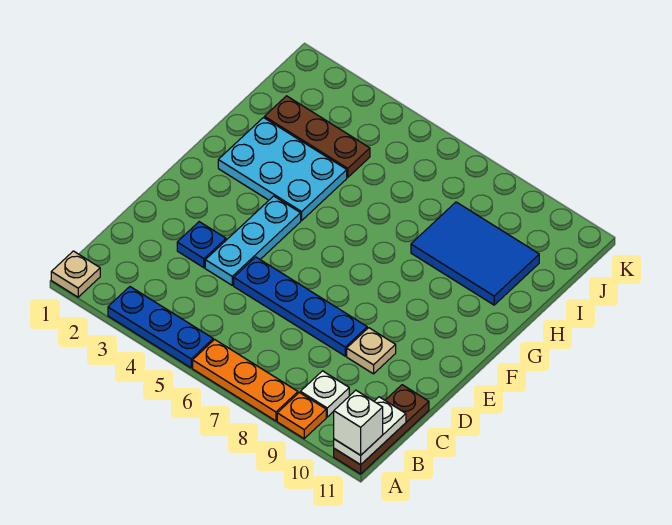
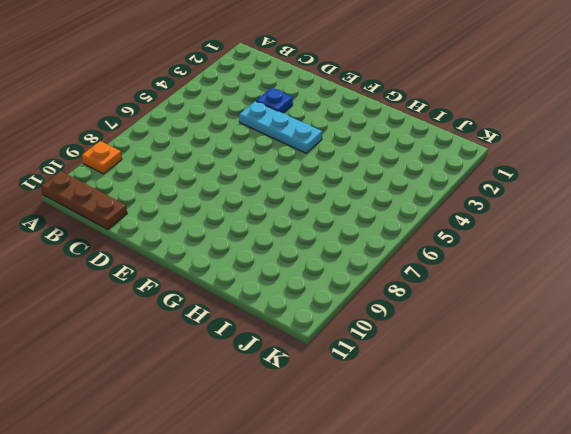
none -> tan 1x1 plate [51,251,100,297]
none -> blue 1x3 plate [108,287,213,368]
none -> orange 1x3 plate [193,339,298,421]

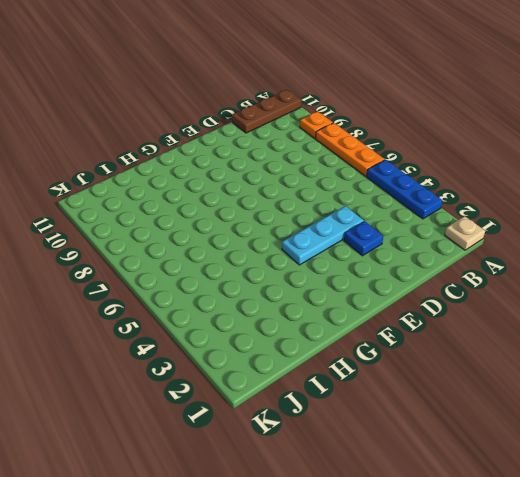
none -> white 1x1 plate [300,371,349,417]
none -> blue 1x4 plate [234,257,367,356]
none -> tan 1x1 plate [347,328,396,374]

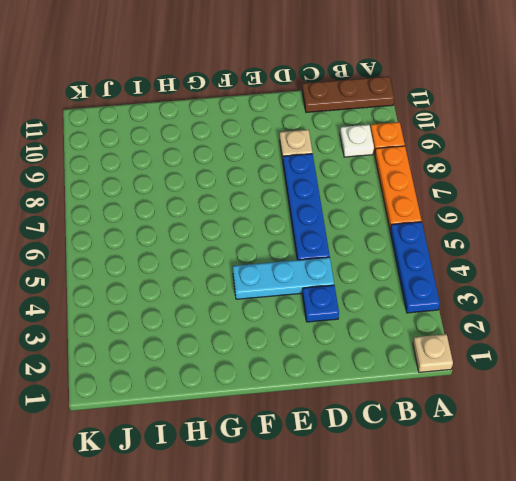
none -> cyan 2x3 plate [218,118,347,221]
none -> blue 2x3 tile [411,202,539,305]
none -> brown 1x3 plate [265,96,370,177]

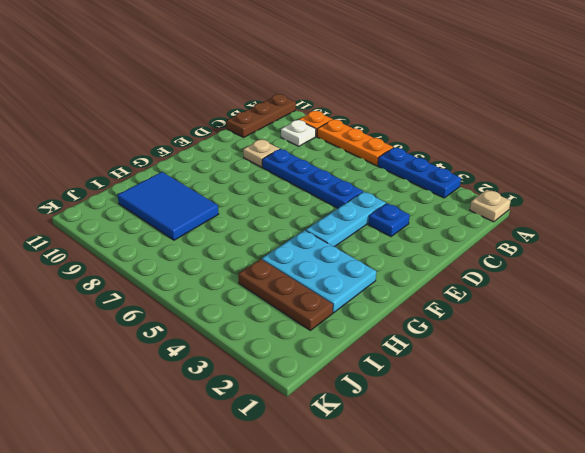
none -> white 1x2 plate [334,397,406,465]
none -> white 1x1 brick [334,390,383,455]

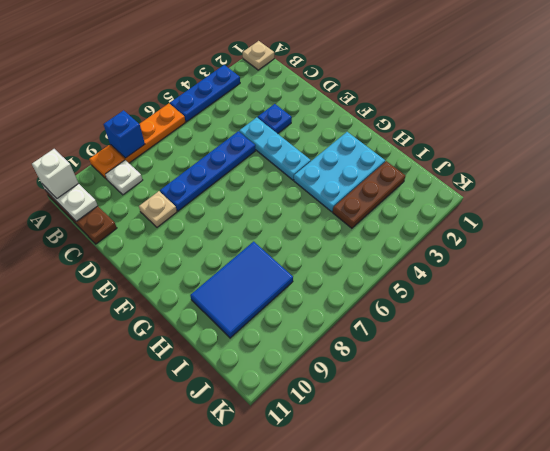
blue 1x1 brick [104,110,145,158] -> none

